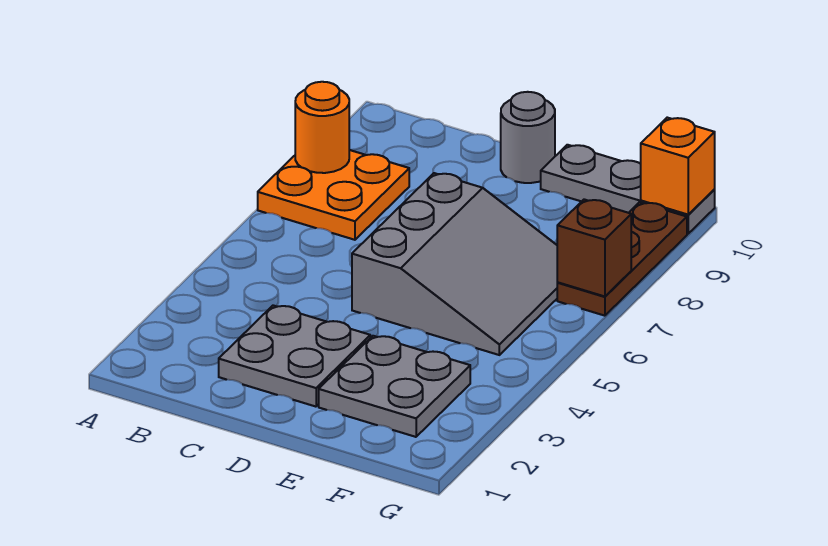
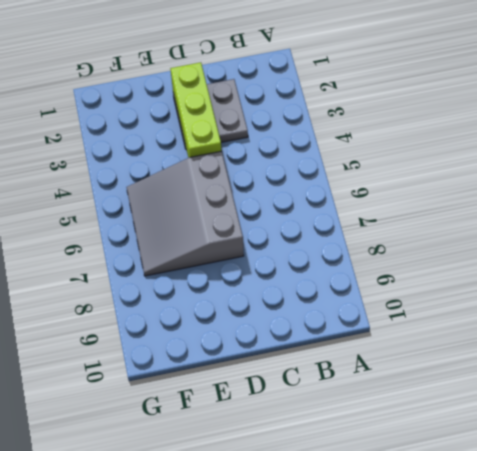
lime 1x3 brick [170,62,221,158] -> none
none -> orange 2x2 plate [258,150,409,240]
none -> grey 1x1 round brick [501,92,555,183]

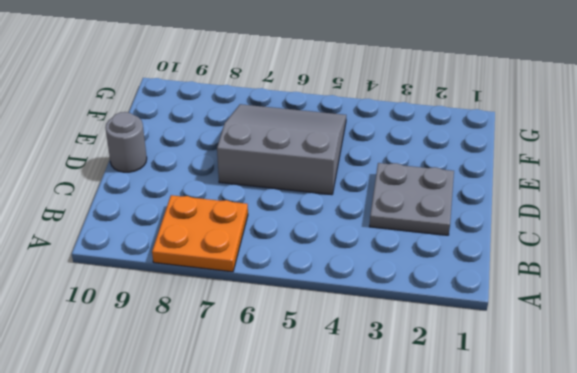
none -> grey 2x2 plate [319,336,470,437]
none -> grey 1x3 plate [541,145,715,234]

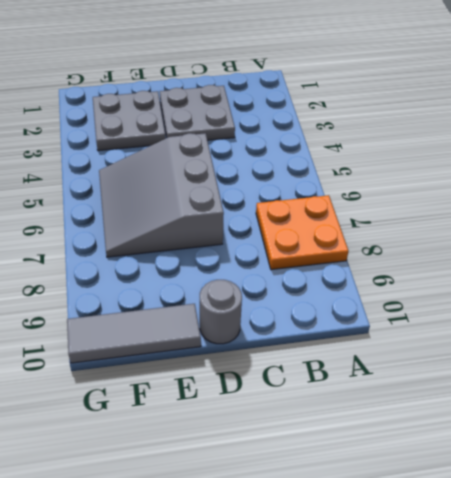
grey 1x3 tile [67,304,201,363] -> grey 1x3 plate [541,145,715,234]
none -> brown 1x3 plate [557,202,687,316]
none -> orange 1x1 round brick [295,82,349,173]

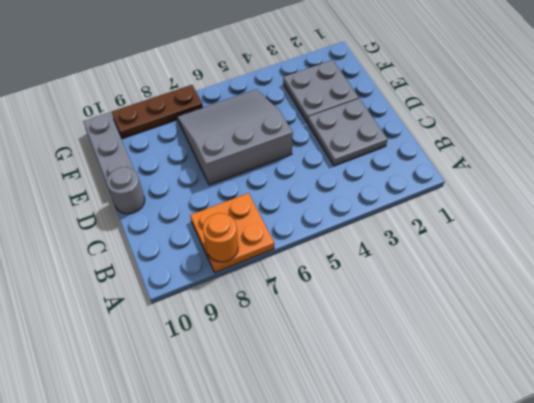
none -> brown 1x1 brick [557,199,631,296]
none -> orange 1x1 brick [641,118,715,215]

